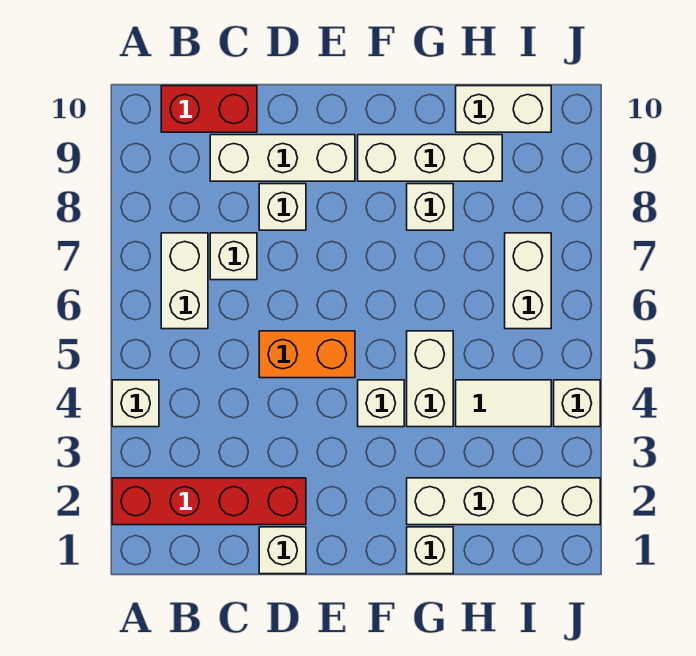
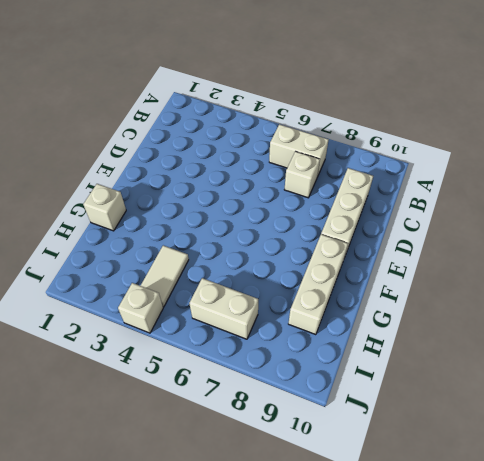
none -> red 1x4 brick [112,478,306,525]
none -> white 1x1 brick [112,380,159,427]
none -> red 1x2 brick [161,86,257,132]

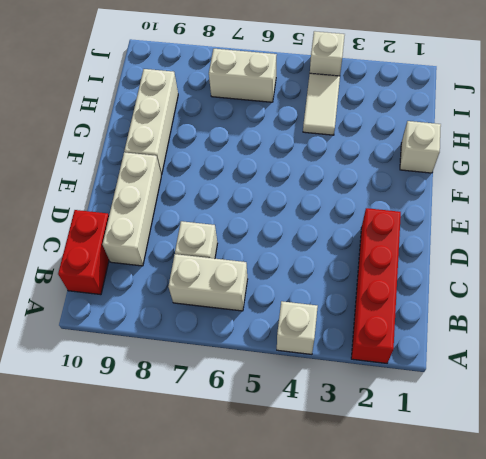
none -> white 1x1 brick [259,527,306,574]
none -> orange 1x2 brick [259,331,355,378]
none -> white 1x1 brick [259,184,306,230]

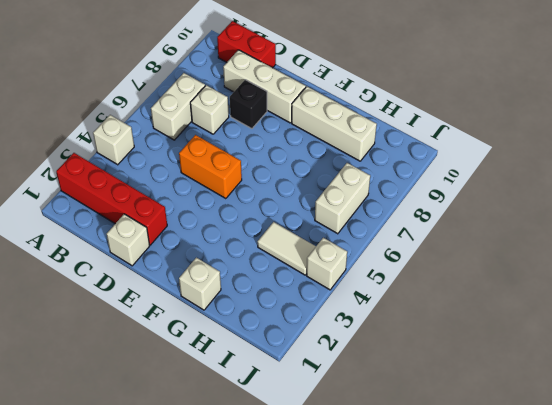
black 1x1 brick [230,80,267,129] -> white 1x1 brick [259,184,306,230]
none -> white 1x1 brick [358,380,404,427]
none -> white 1x4 brick [407,478,600,525]
none -> white 1x2 brick [407,331,453,427]

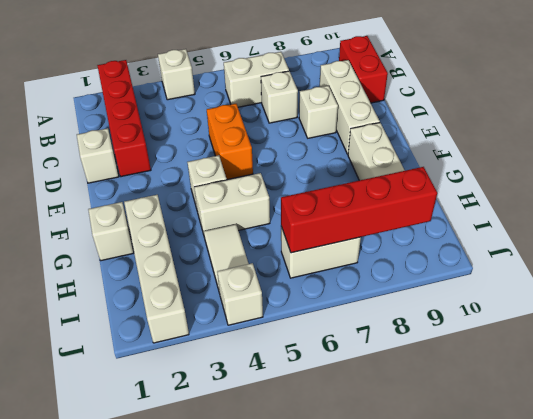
red 1x4 brick [281,167,437,253] -> none
none -> white 1x1 brick [407,184,453,230]
none -> white 1x2 brick [456,86,551,132]

